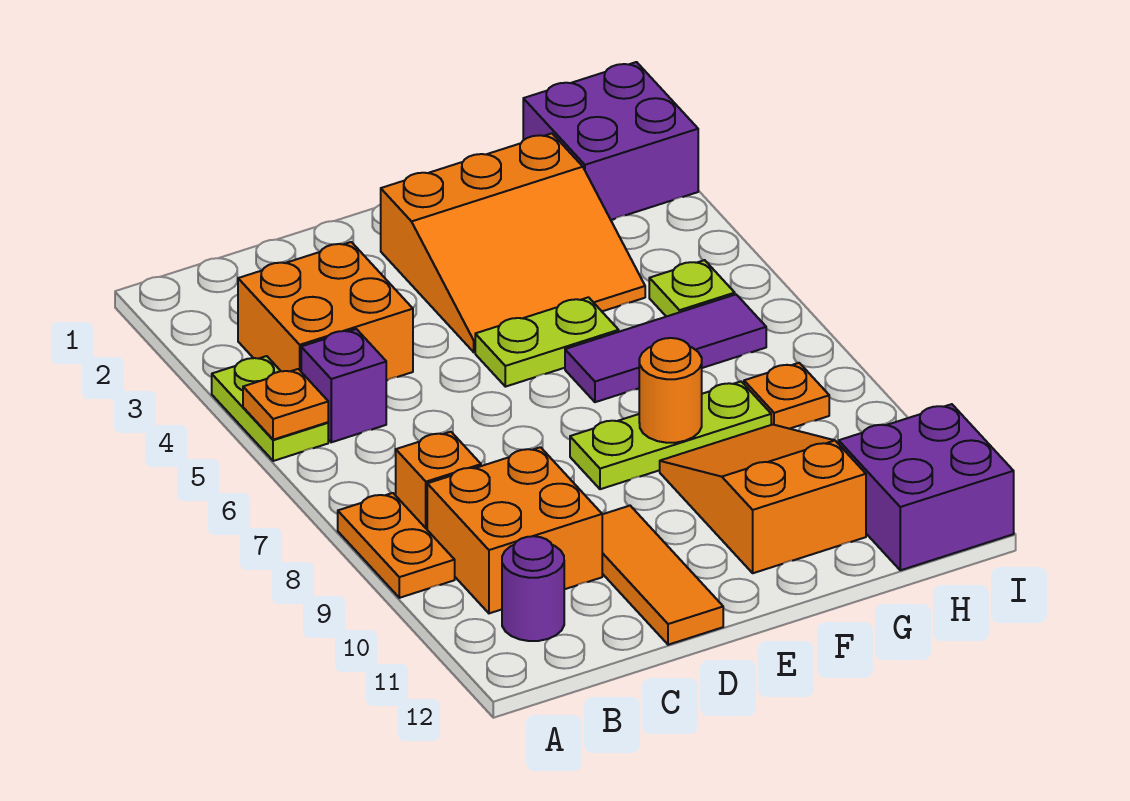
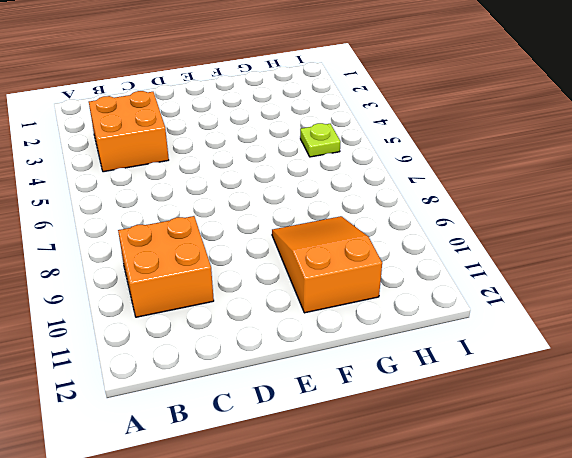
none -> lime 1x2 plate [212,356,328,461]
none -> orange 1x2 plate [338,493,455,598]
none -> purple 1x1 brick [301,329,386,442]

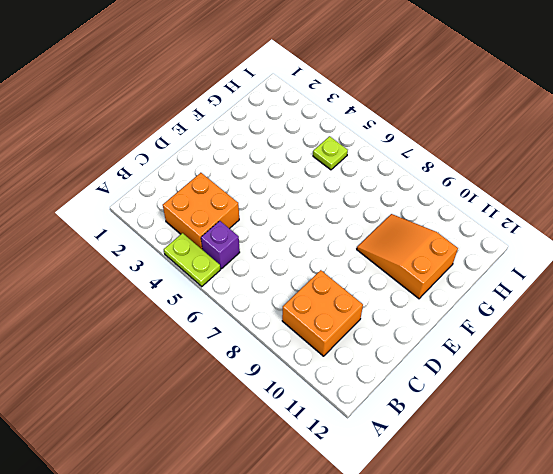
none -> orange 1x2 plate [338,493,455,598]
none -> orange 1x1 brick [396,432,481,529]
none -> purple 1x1 round brick [502,536,564,641]

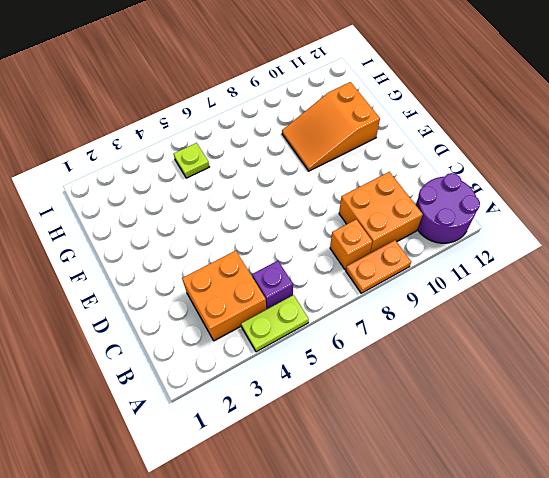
purple 2x2 round brick [416,173,480,243] -> purple 1x1 round brick [502,536,564,641]
none -> orange 1x3 tile [602,506,723,645]
none -> orange 3x3 slope [381,133,645,352]
none -> lime 1x2 plate [475,297,619,387]

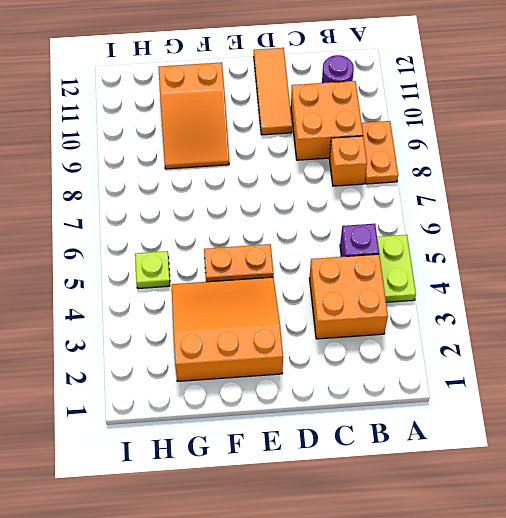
orange 1x2 plate [204,244,274,282] -> lime 1x2 plate [475,297,619,387]
none -> lime 1x3 plate [570,382,771,489]
none -> purple 1x3 tile [565,295,766,402]
none -> purple 2x2 brick [523,62,698,220]

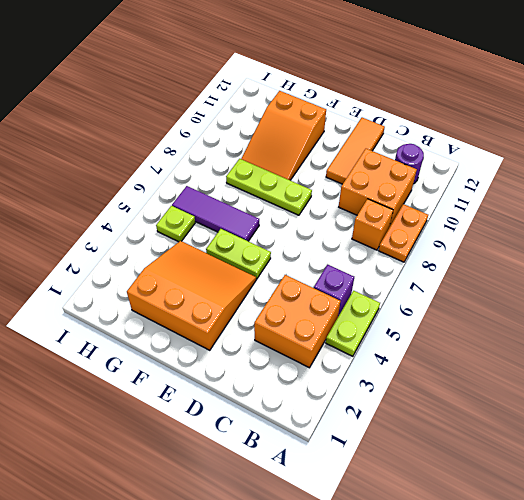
none -> purple 2x2 brick [523,62,698,220]
none -> orange 1x1 plate [744,363,829,429]
none -> purple 2x2 brick [839,404,1014,570]

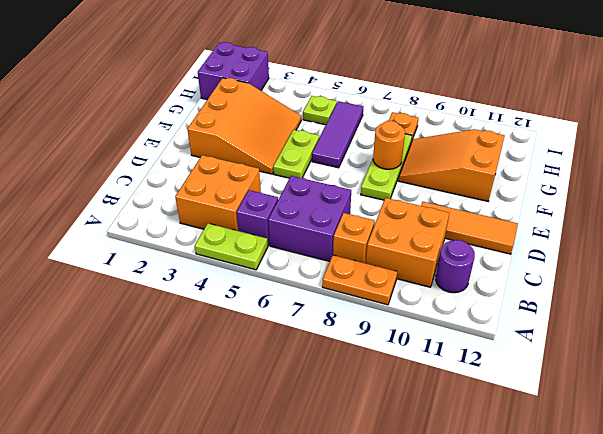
purple 2x2 brick [268,176,351,262] -> purple 2x2 brick moved to [839,404,1014,570]
none -> orange 1x1 plate [243,369,328,440]

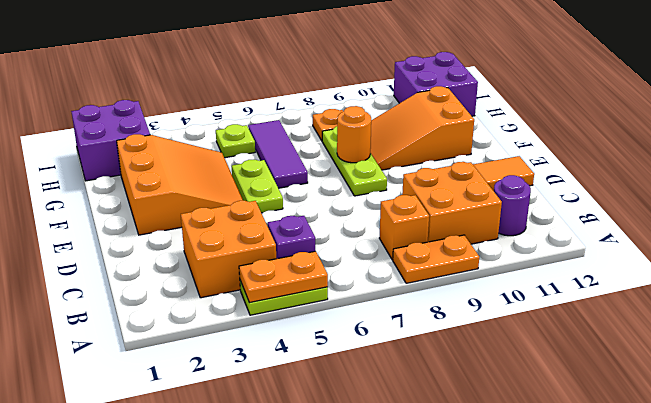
orange 1x2 plate [239,251,328,303] -> orange 1x1 plate [243,369,328,440]

